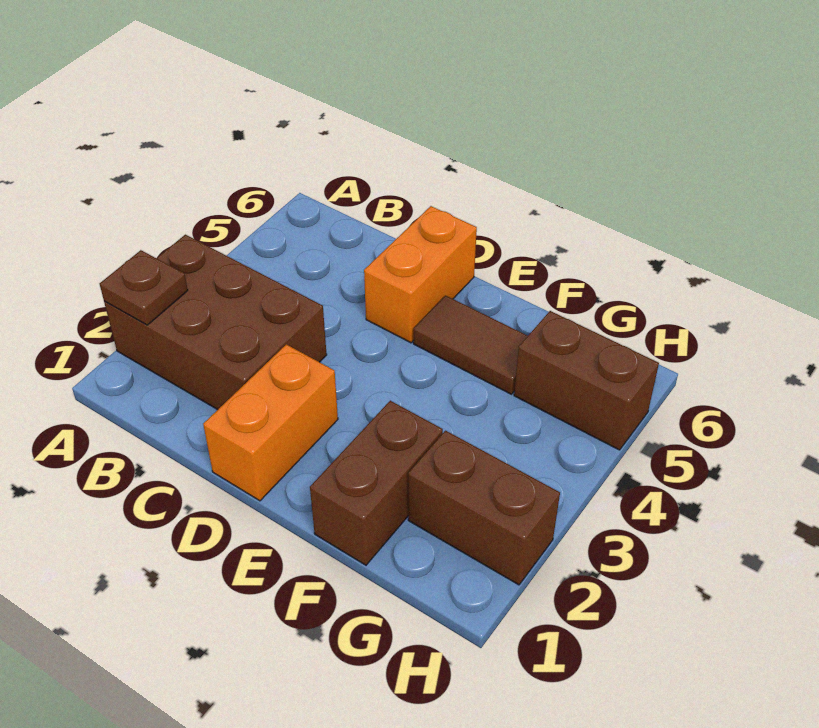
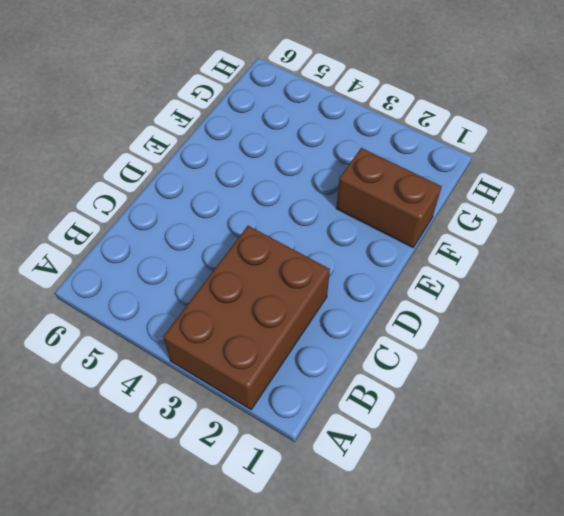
none -> orange 1x2 brick [203,344,338,501]
none -> orange 1x2 brick [364,206,477,343]

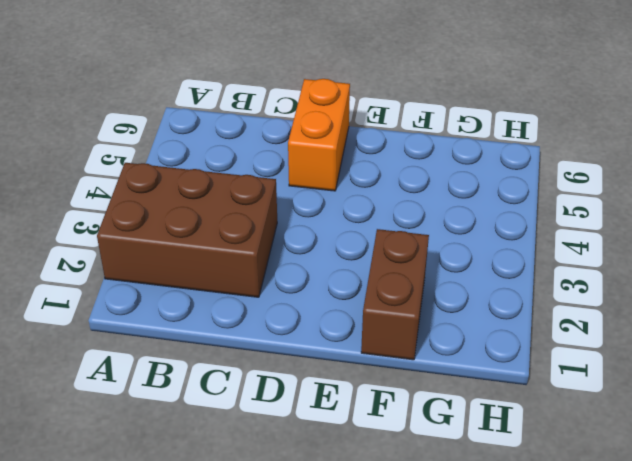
none -> orange 1x2 brick [203,344,338,501]
none -> brown 1x2 tile [413,296,527,394]

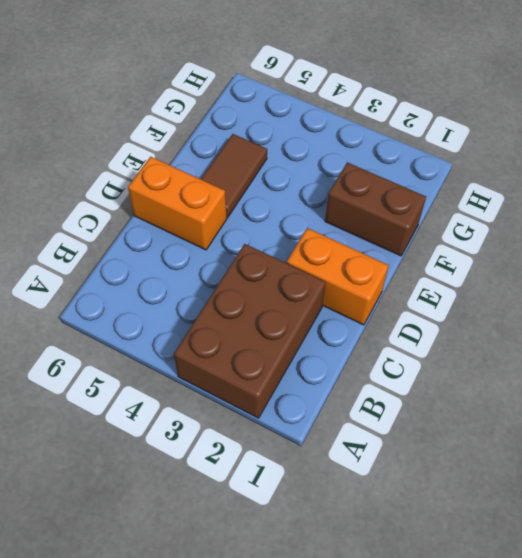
none -> brown 1x2 brick [408,431,560,585]
none -> brown 1x2 brick [514,311,659,450]

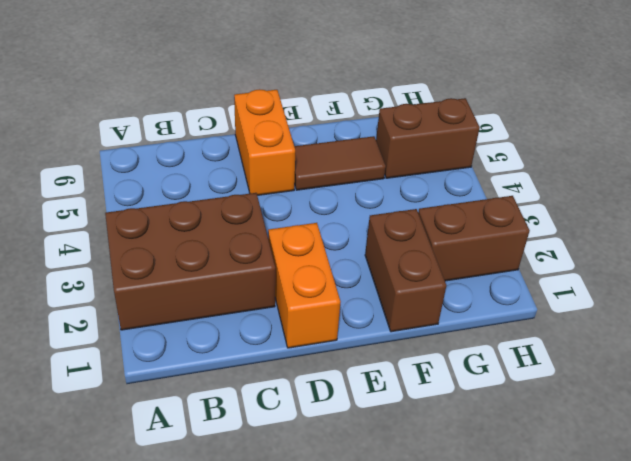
none -> brown 1x1 plate [100,250,188,325]

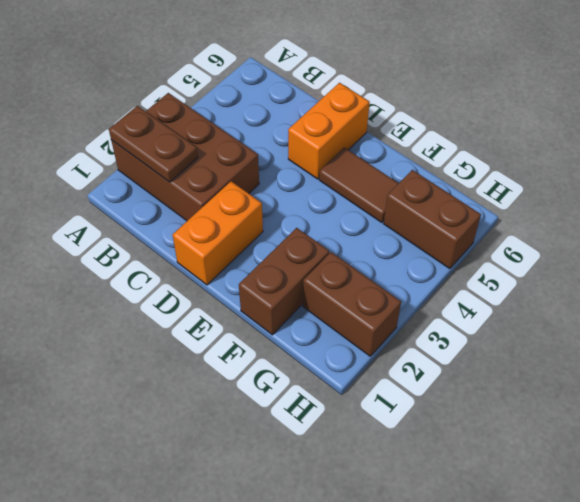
brown 1x2 plate [109,106,198,182] -> brown 1x1 plate [100,250,188,325]

